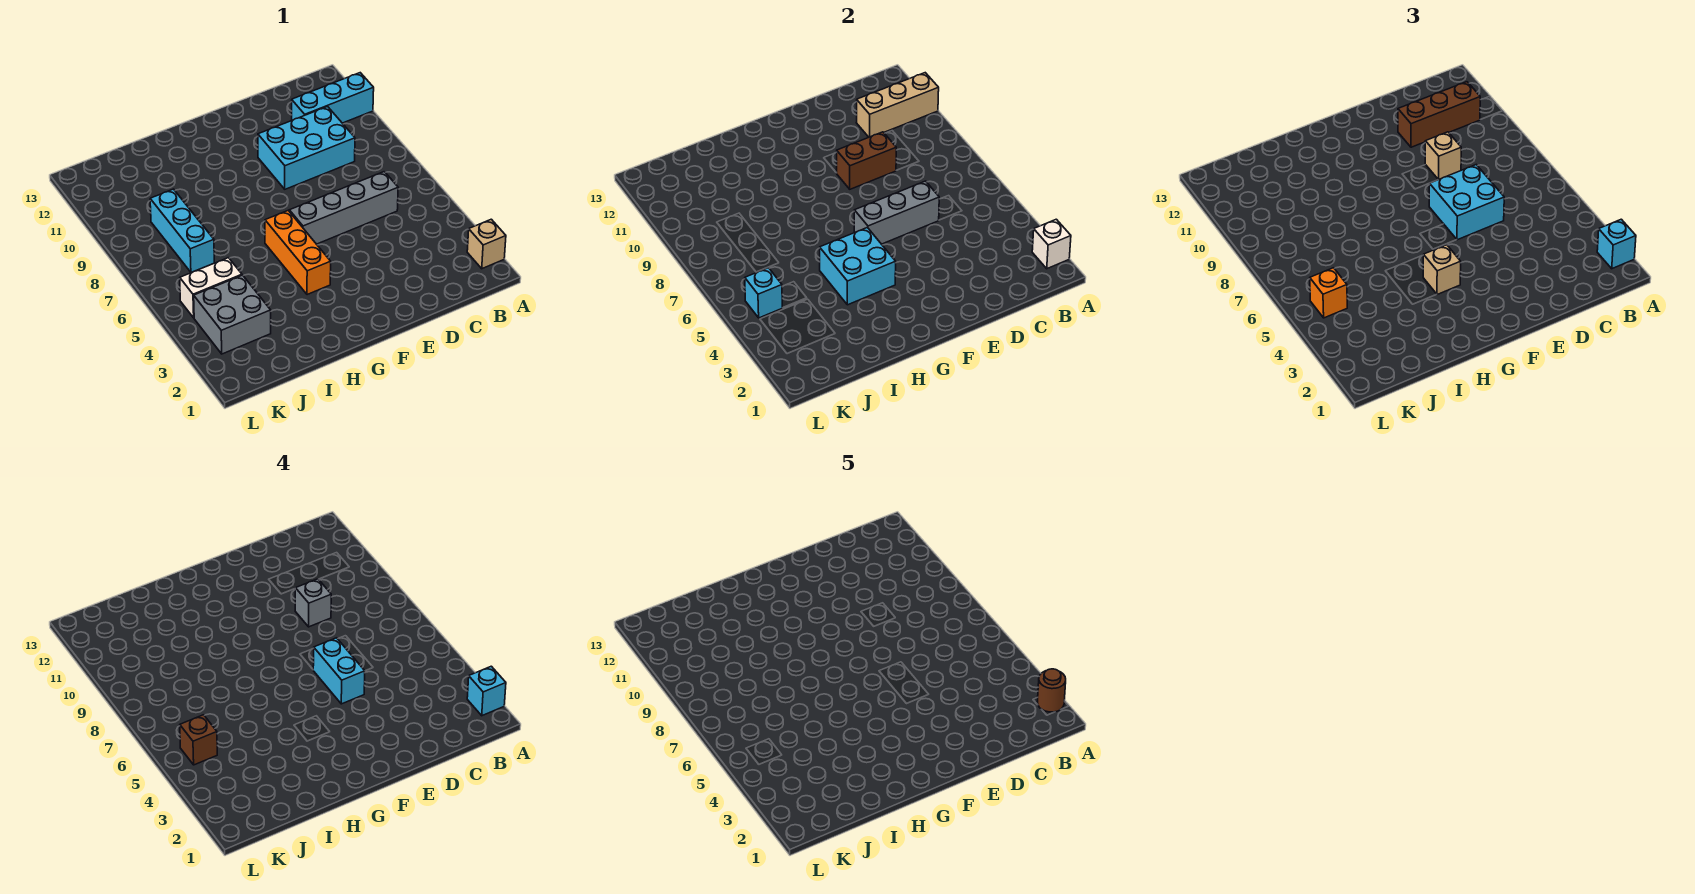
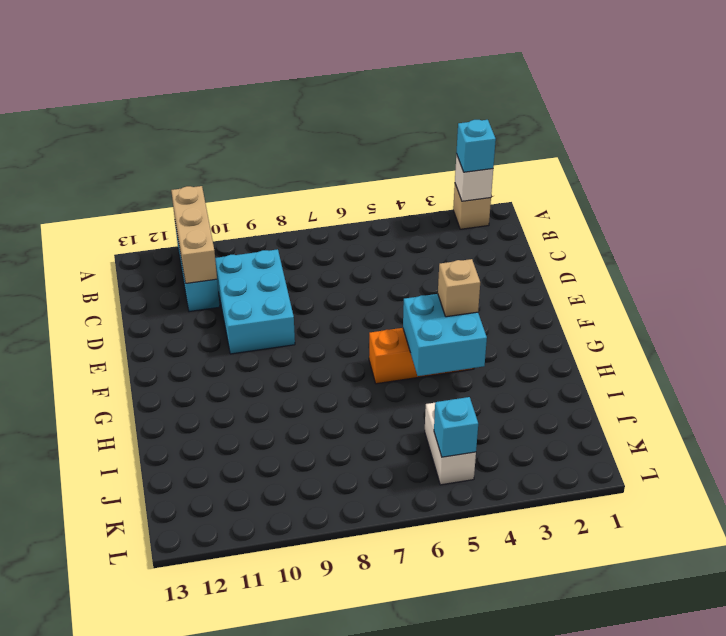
none -> grey 1x4 brick [289,172,398,244]
none -> grey 2x2 brick [194,275,271,354]
none -> cyan 1x3 brick [150,189,214,273]

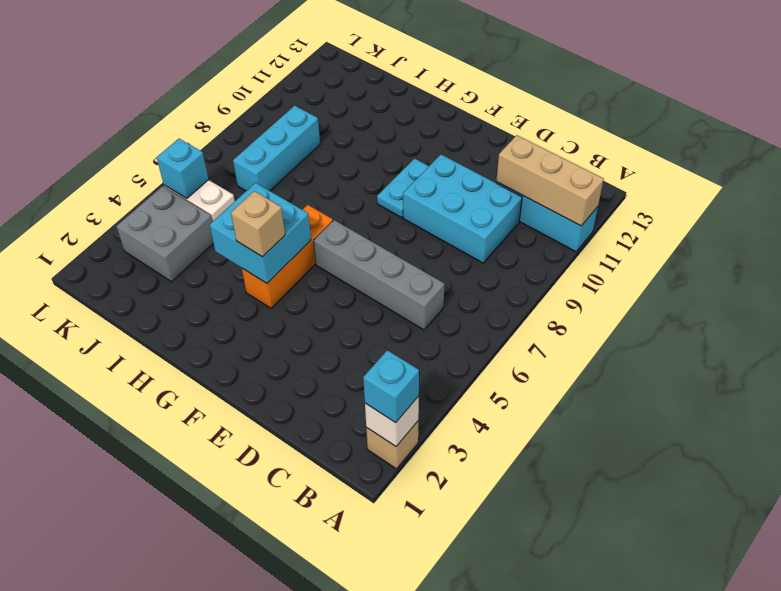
cyan 1x2 plate [377,159,429,218] -> none
none -> grey 1x3 brick [854,181,939,244]
none -> brown 1x2 brick [837,132,896,189]
none -> brown 1x3 brick [1398,82,1480,147]

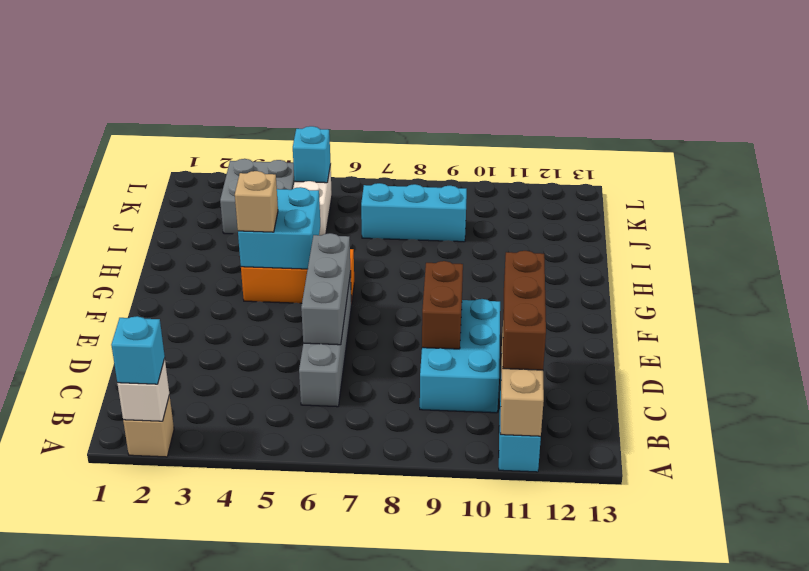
none -> cyan 2x2 brick [1429,165,1504,240]
none -> tan 1x1 brick [1425,132,1461,180]
none -> orange 1x1 brick [1310,268,1347,318]

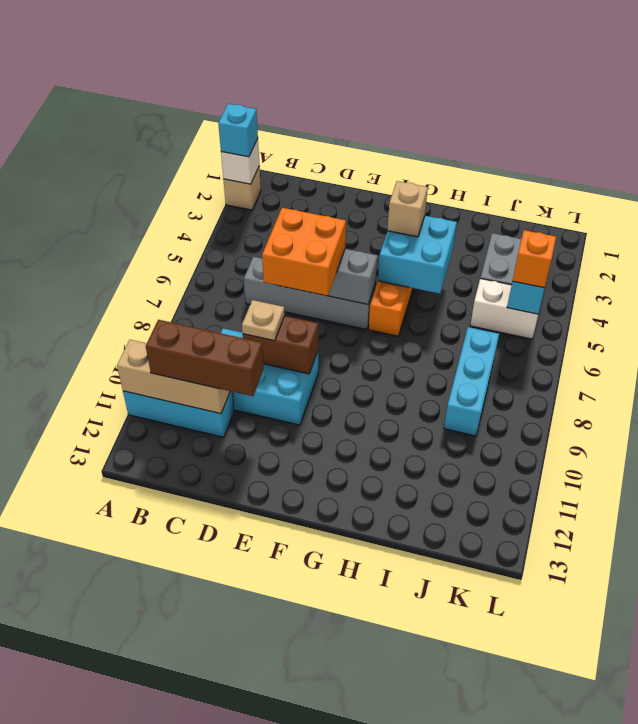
orange 2x2 brick [262,208,346,296] -> cyan 2x2 brick [1429,165,1504,240]
tan 1x1 plate [242,300,285,341] -> tan 1x1 brick [1425,132,1461,180]
none -> cyan 1x1 brick [467,666,506,716]
none -> grey 1x1 brick [295,579,331,627]
none -> cyan 1x2 brick [313,638,365,704]

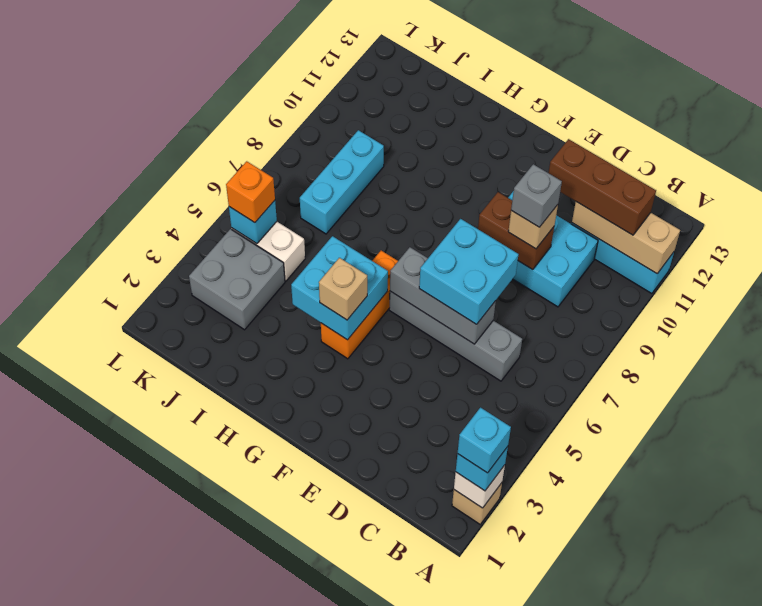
none -> cyan 1x2 brick [313,638,365,704]
none -> brown 1x1 brick [180,715,217,765]
none -> brown 1x1 round brick [1037,669,1066,712]

